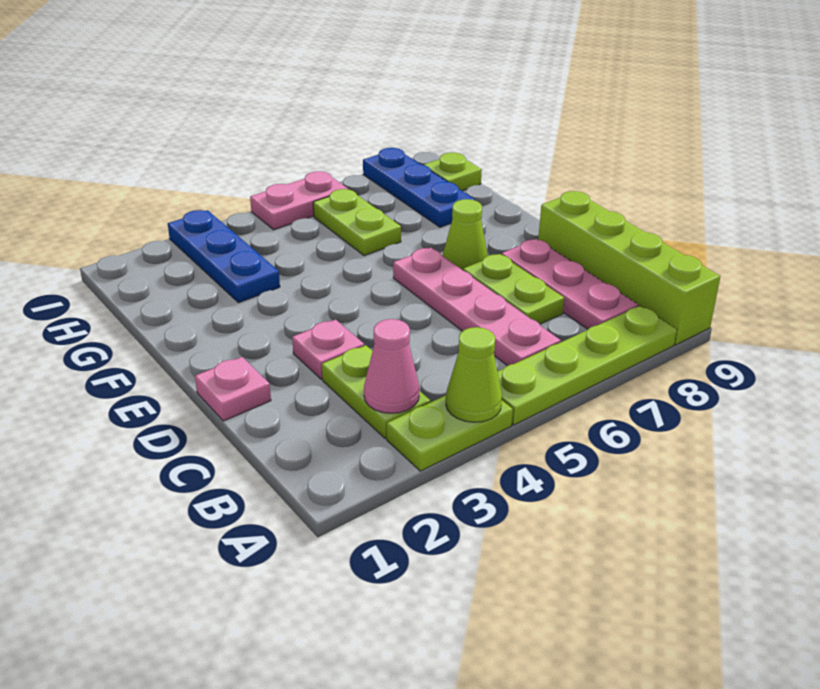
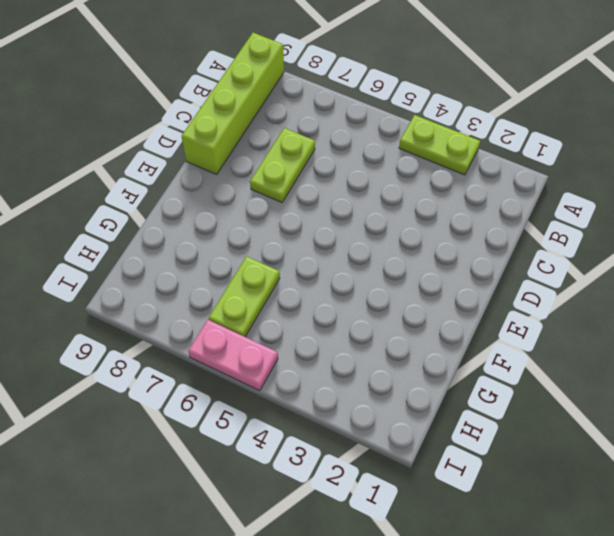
none -> lime 1x4 plate [498,306,677,425]
none -> lime 1x2 plate [322,345,430,439]
none -> pink 1x4 plate [393,248,561,366]

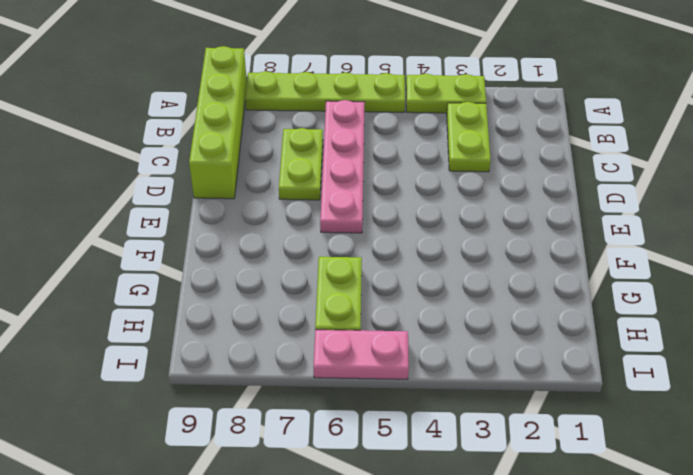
none -> pink 1x3 plate [501,239,638,329]
none -> pink 1x1 plate [195,357,271,421]
none -> pink 1x1 plate [292,320,364,379]

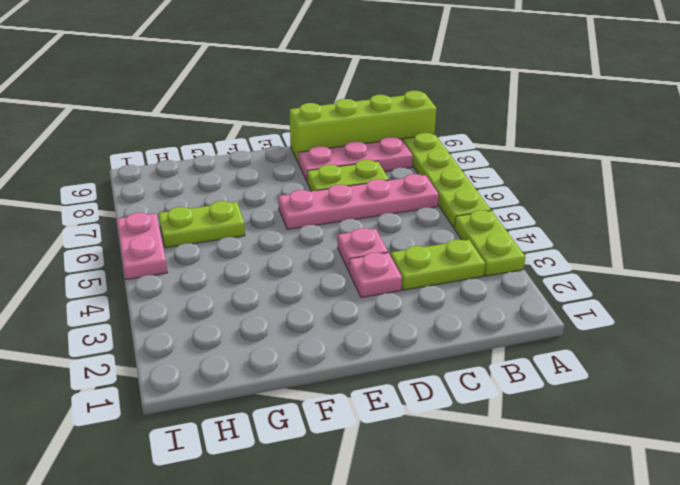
pink 1x1 plate [338,228,388,271] -> pink 1x1 plate moved to [195,357,271,421]
none -> lime 1x1 cone [442,199,488,270]
none -> blue 1x3 plate [168,210,280,303]
none -> blue 1x3 plate [363,148,475,227]

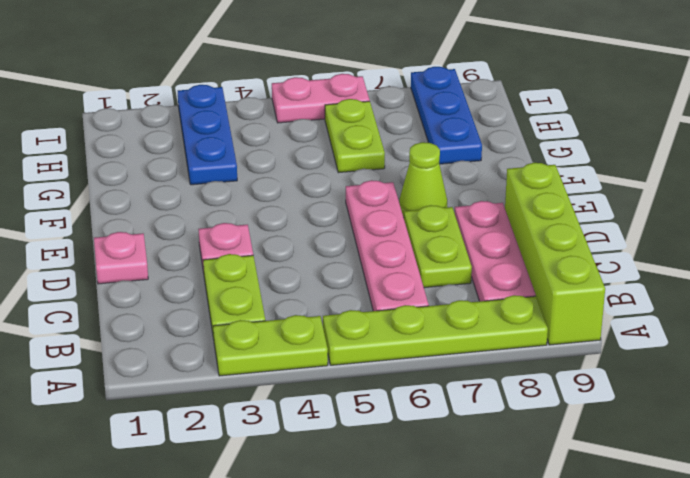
none -> lime 1x1 plate [424,153,482,191]
none -> lime 1x1 cone [446,327,502,422]
none -> pink 1x1 cone [364,319,420,413]

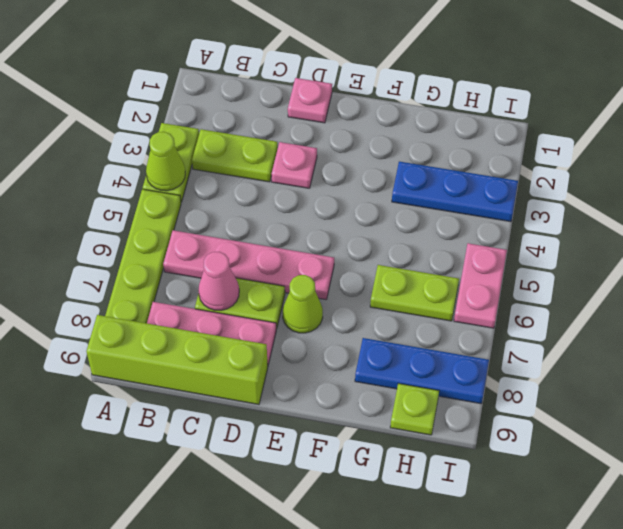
pink 1x1 cone [198,252,239,310] -> pink 1x1 cone moved to [364,319,420,413]

